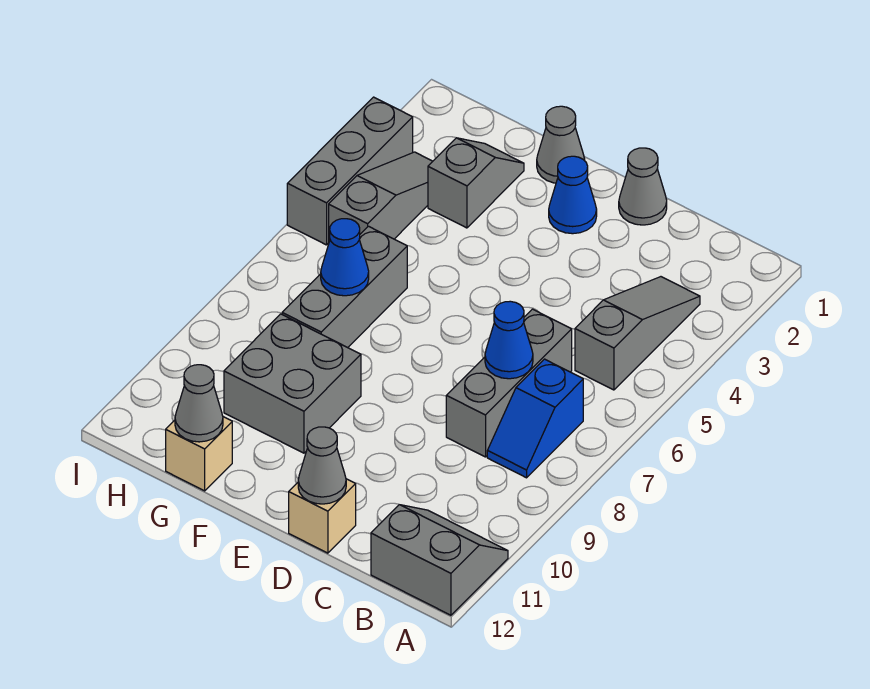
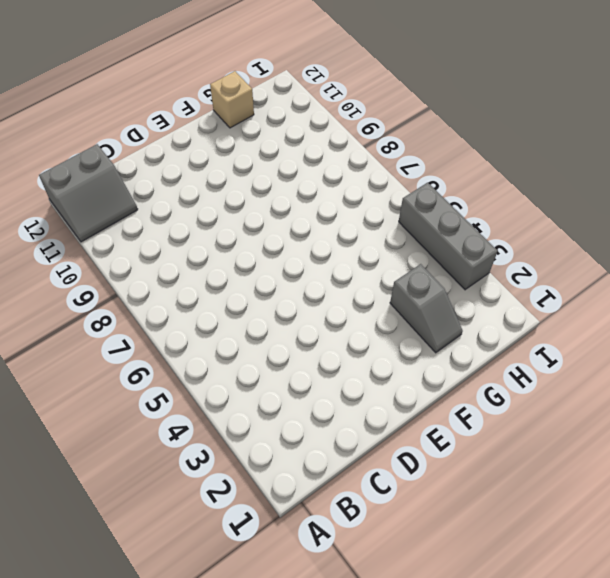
none -> grey 1x3 slope [575,277,700,390]
none -> blue 1x2 slope [487,359,583,478]
none -> grey 1x3 brick [446,309,572,457]

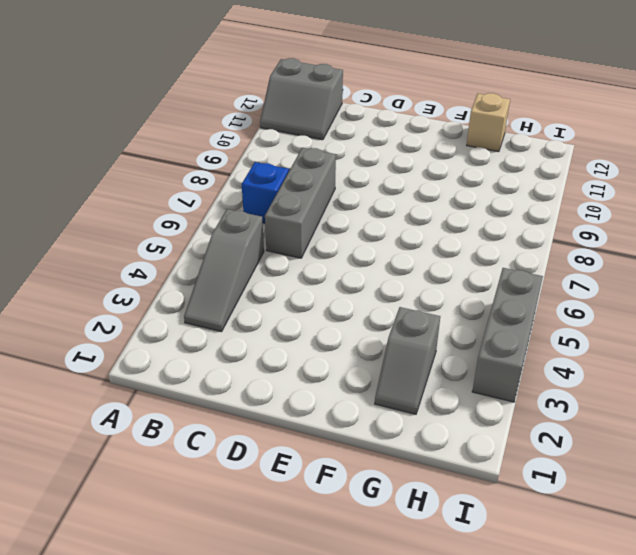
none -> grey 1x1 cone [619,148,667,225]
none -> tan 1x1 brick [289,479,356,553]
none -> blue 1x1 cone [549,156,597,234]

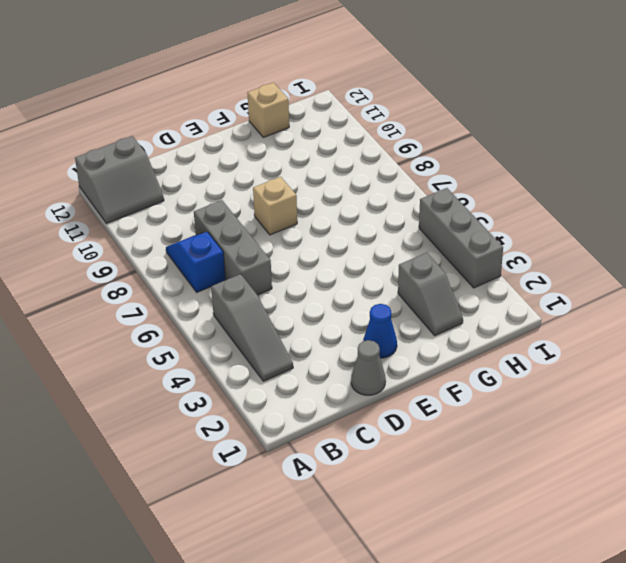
tan 1x1 brick [253,177,297,235] -> tan 1x1 brick moved to [289,479,356,553]
none -> grey 1x1 cone [537,106,585,183]
none -> grey 2x2 brick [224,314,361,453]
none -> grey 1x3 brick [282,226,407,348]

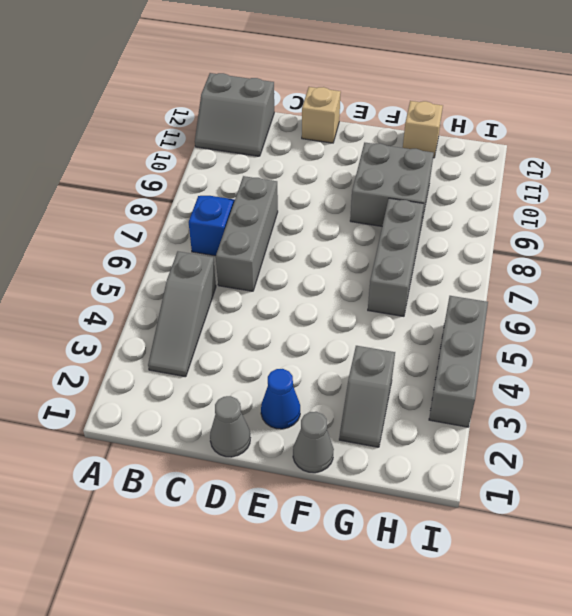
none -> grey 1x3 slope [329,152,433,241]
none -> blue 1x1 cone [485,301,533,379]
none -> grey 1x1 cone [298,427,346,504]

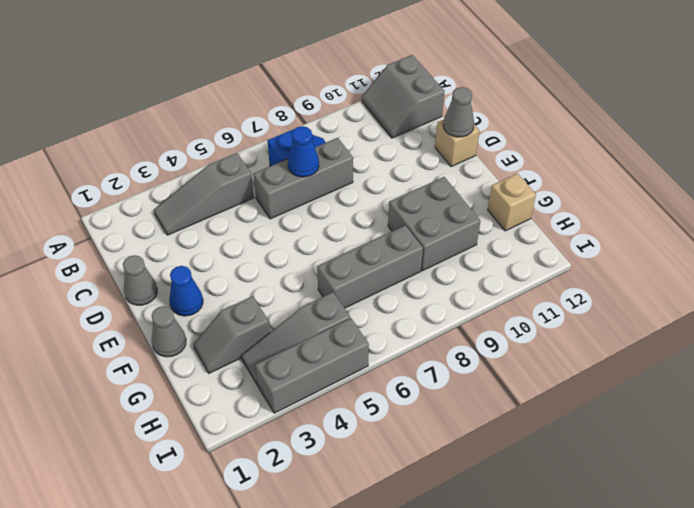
none -> blue 1x1 cone [321,219,369,296]
none -> grey 1x1 cone [175,365,223,442]

